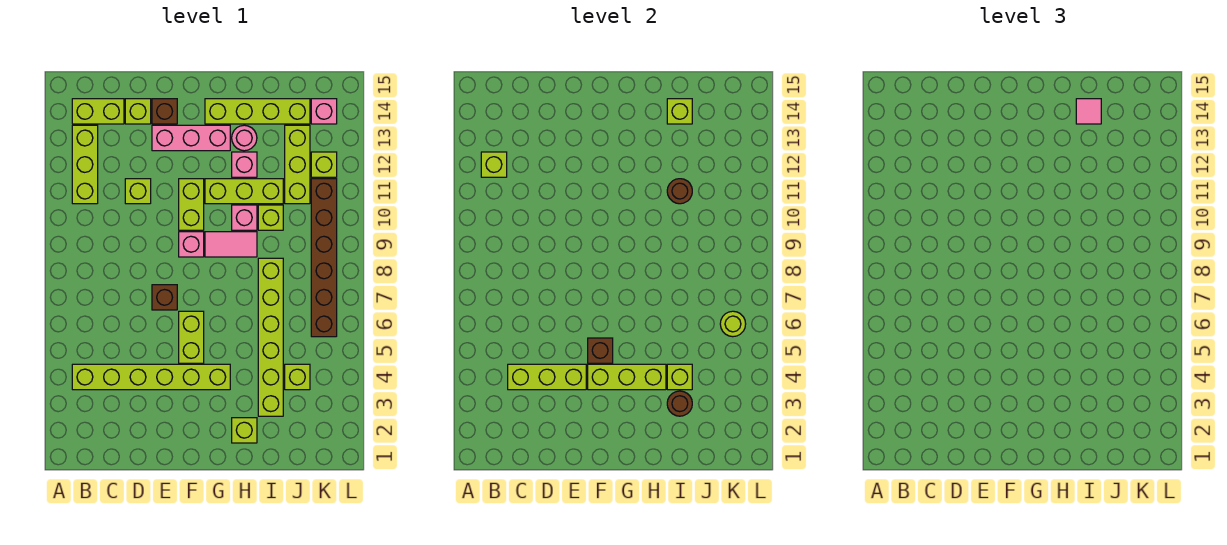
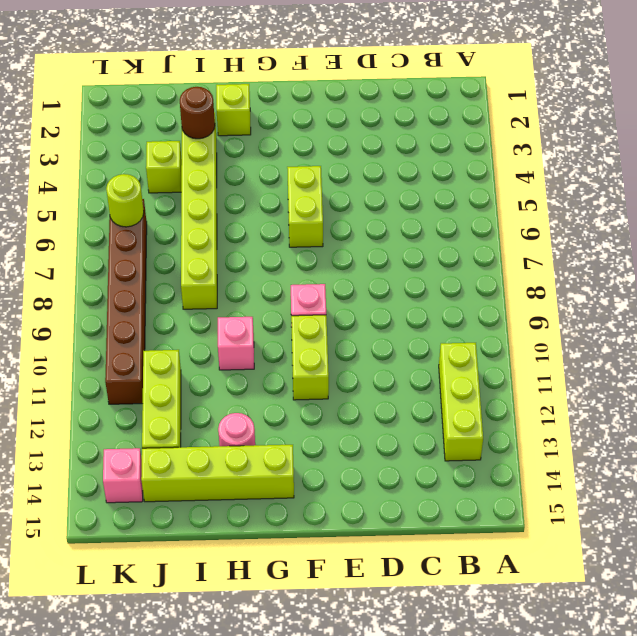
none -> lime 1x6 brick [72,364,230,390]
none -> lime 1x2 brick [72,99,124,124]
none -> lime 1x1 brick [125,179,151,204]
none -> lime 1x1 brick [125,99,151,124]

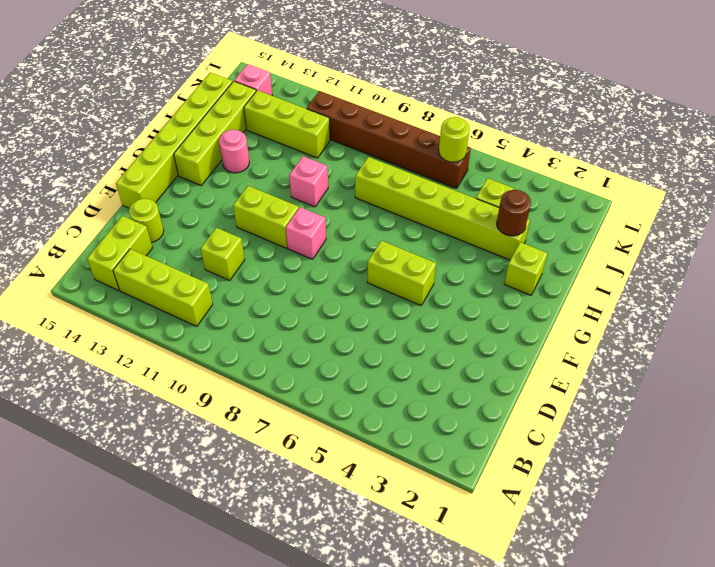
lime 1x1 round brick [129,199,164,243] -> lime 1x1 brick [125,99,151,124]
lime 1x6 brick [116,72,233,208] -> lime 1x6 brick moved to [72,364,230,390]
none -> brown 1x1 brick [152,285,177,310]
none -> pink 1x3 brick [152,125,230,151]
none -> brown 1x1 brick [152,99,177,124]
none -> pink 1x2 tile [205,232,257,257]

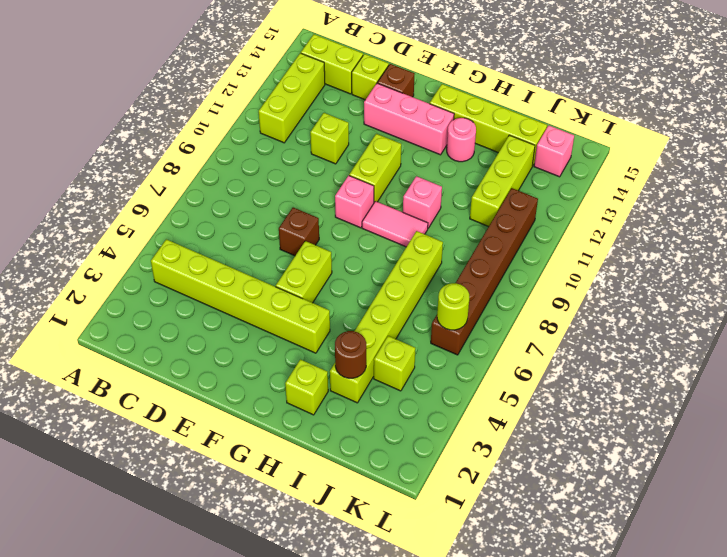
none -> lime 1x3 brick [205,179,283,204]
none -> pink 1x1 brick [232,152,257,177]
none -> lime 1x1 brick [258,205,283,230]
none -> lime 1x1 brick [311,152,337,177]

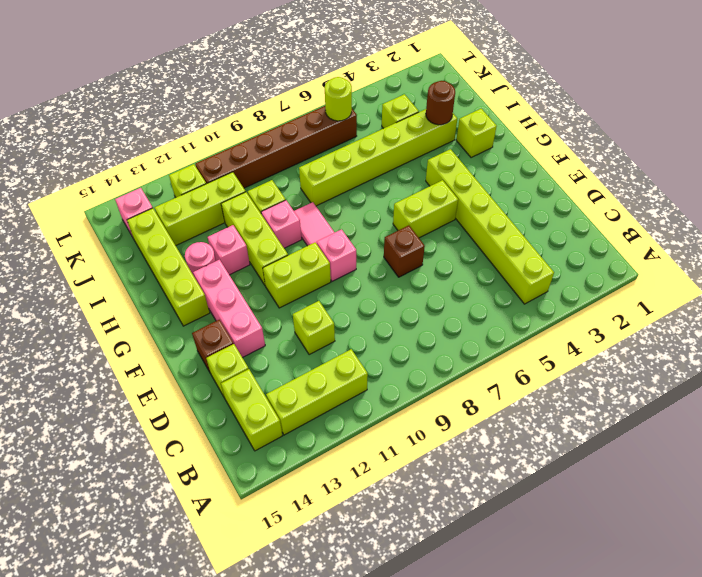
none -> lime 1x1 brick [481,152,507,177]
none -> lime 1x3 brick [508,364,586,390]
none -> lime 1x3 brick [588,364,666,390]
none -> brown 1x1 brick [588,338,613,363]

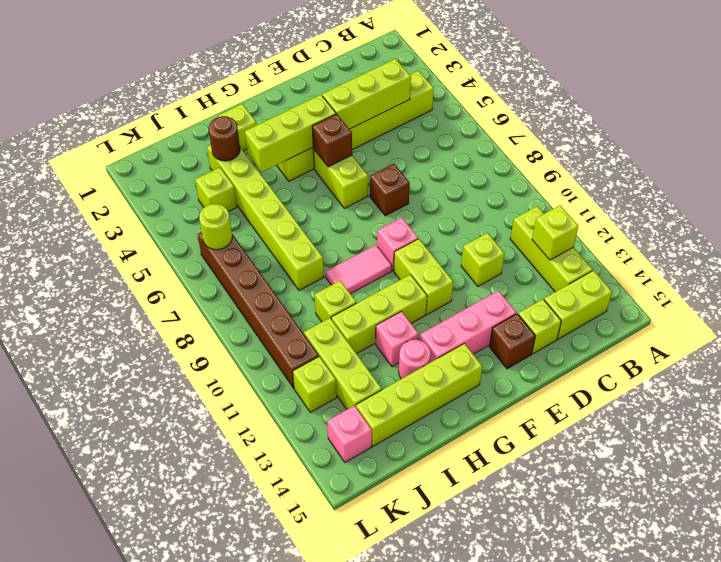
none -> pink 1x1 brick [232,205,257,230]
none -> lime 1x1 brick [667,364,692,390]
none -> brown 1x1 round brick [667,179,692,204]
none -> lime 1x1 brick [667,99,692,124]

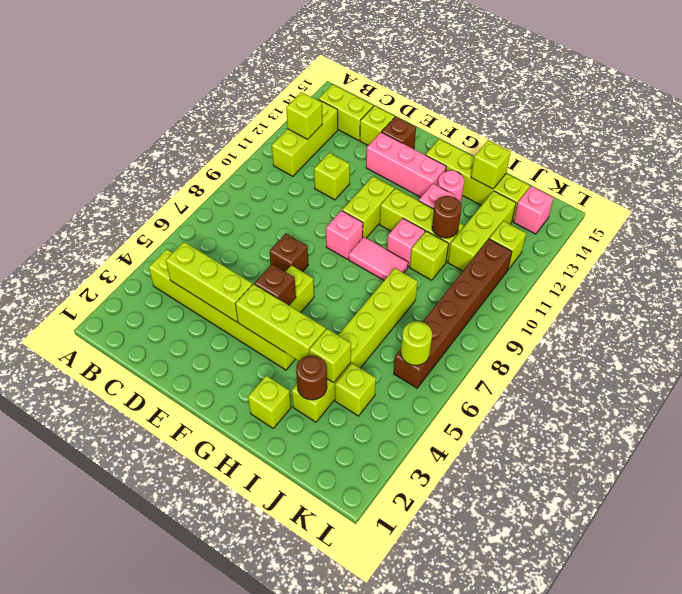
none -> pink 1x1 tile [1076,99,1101,124]

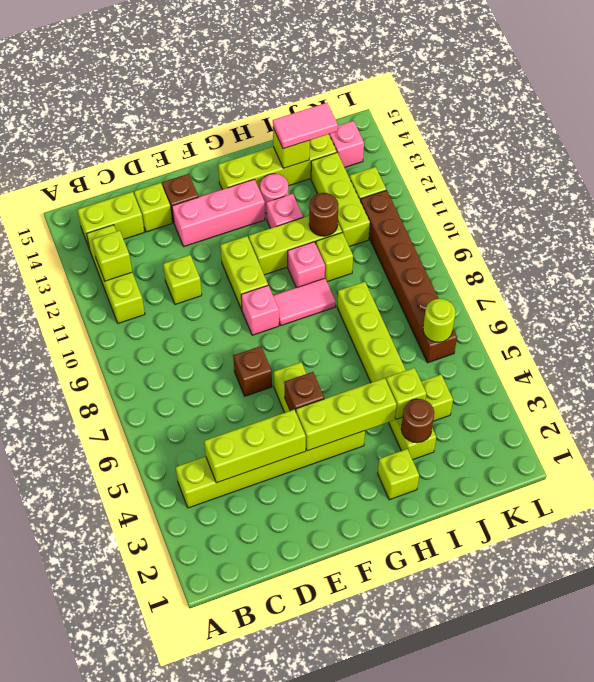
pink 1x2 tile [273,103,338,149] -> pink 1x1 tile [1076,99,1101,124]

